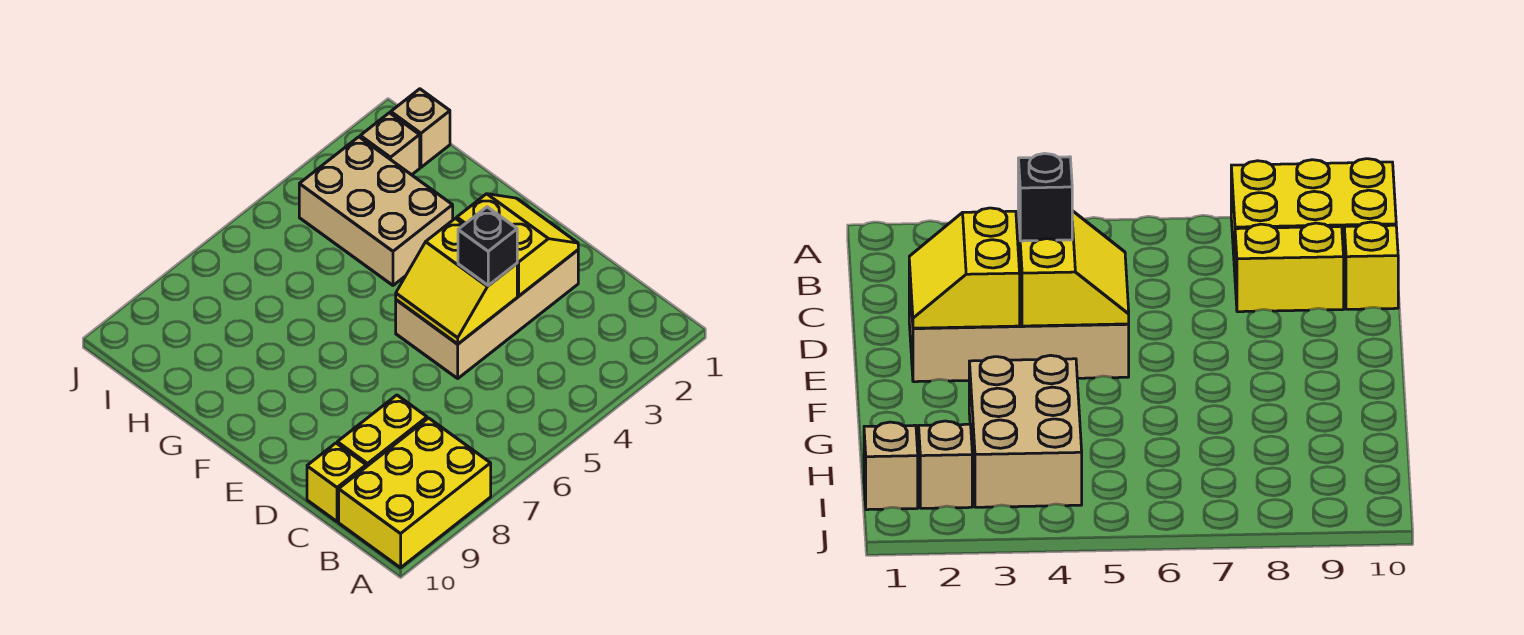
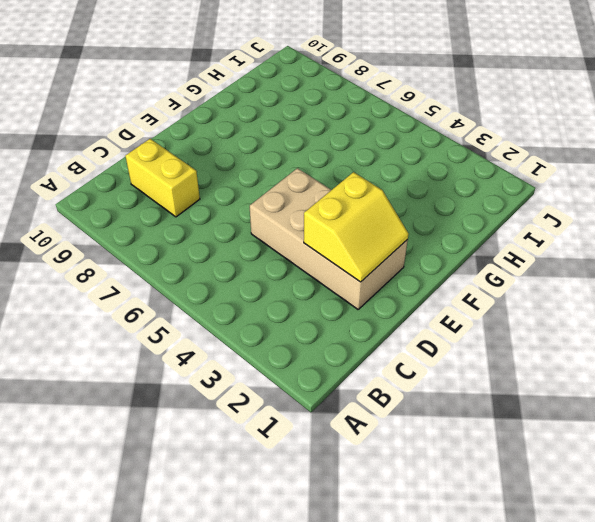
none -> yellow 2x3 brick [339,418,491,568]
none -> yellow 1x1 brick [307,443,366,522]

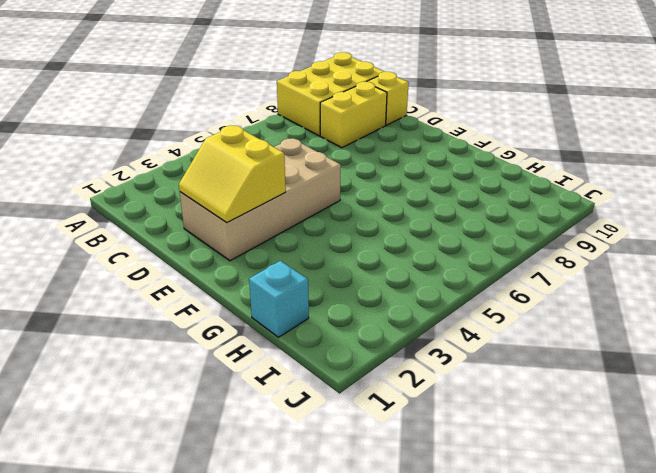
cyan 1x1 brick [249,261,309,337] -> none
none -> tan 2x3 brick [299,137,453,285]
none -> tan 1x1 brick [391,89,450,167]

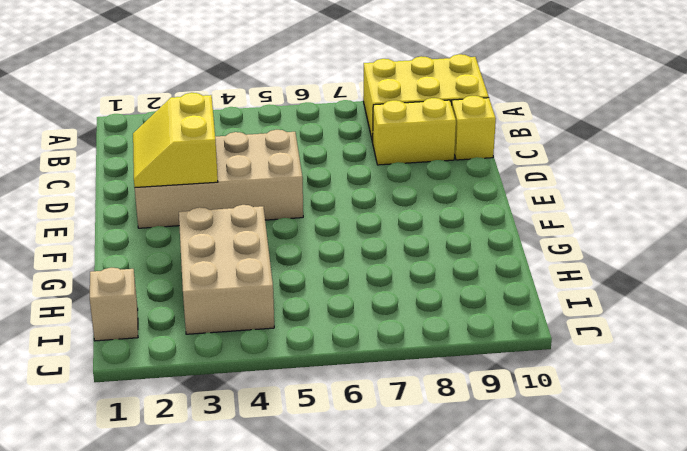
none -> tan 1x1 brick [360,113,420,175]
none -> yellow 2x2 slope [396,218,517,344]

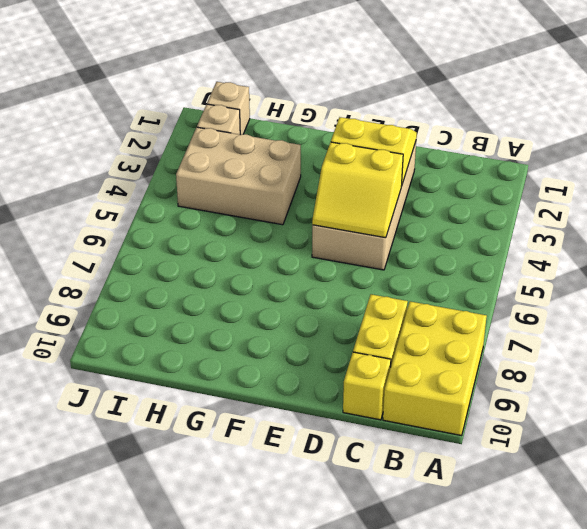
none -> black 1x1 brick [458,207,517,286]

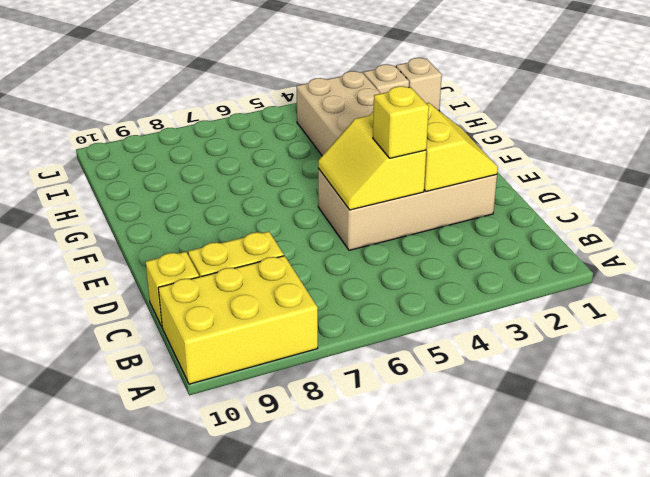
yellow 1x1 brick [373,86,429,158] -> black 1x1 brick [458,207,517,286]

